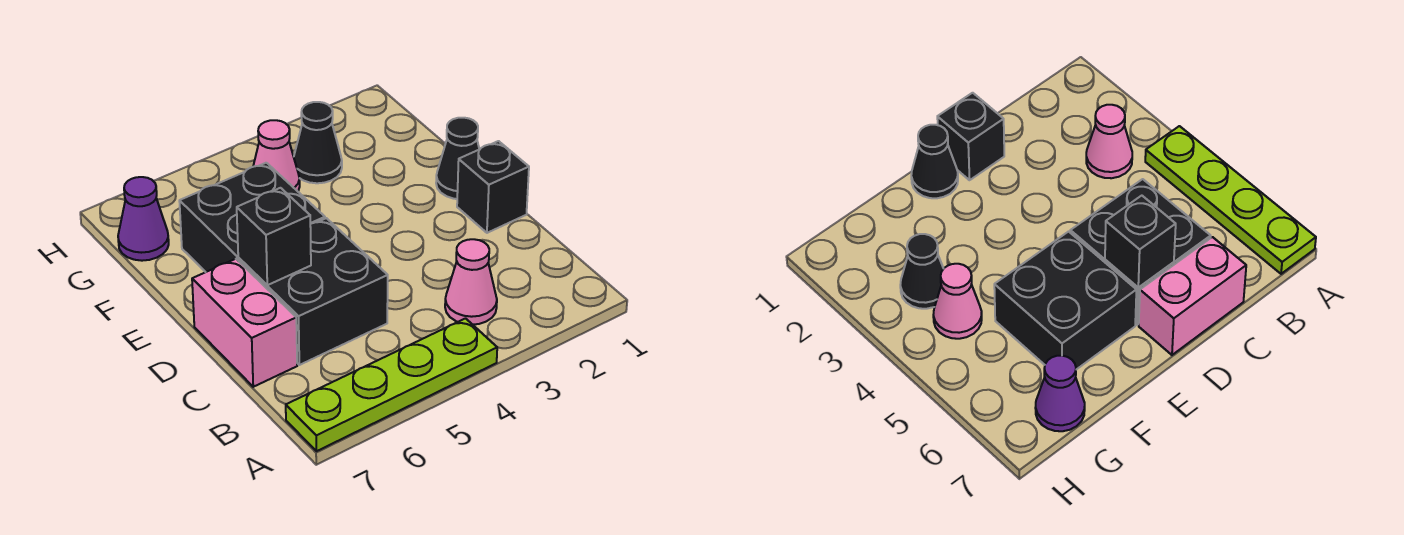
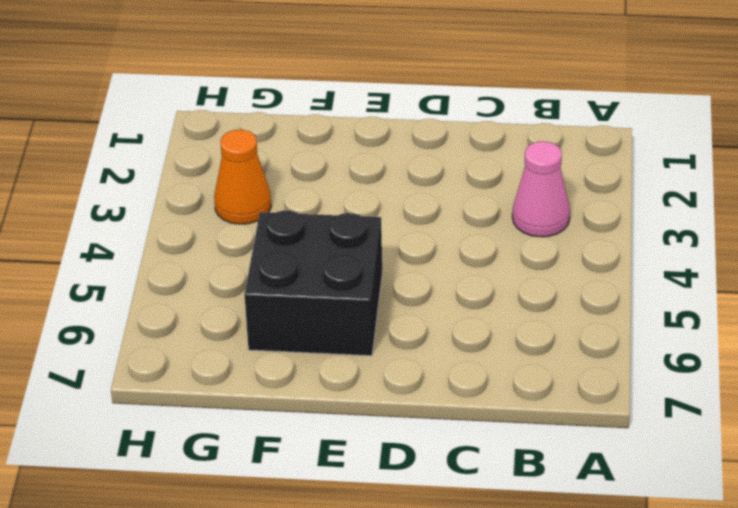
orange 1x1 cone [214,130,271,224] -> black 1x1 cone [294,102,342,183]
none -> lime 1x4 plate [286,318,497,451]
none -> black 2x2 brick [238,218,388,365]

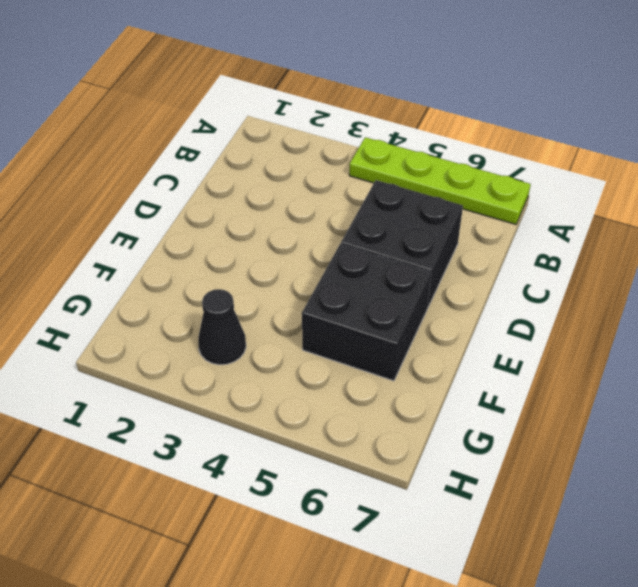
none -> pink 1x1 cone [445,239,497,325]
none -> pink 1x2 brick [192,259,297,387]

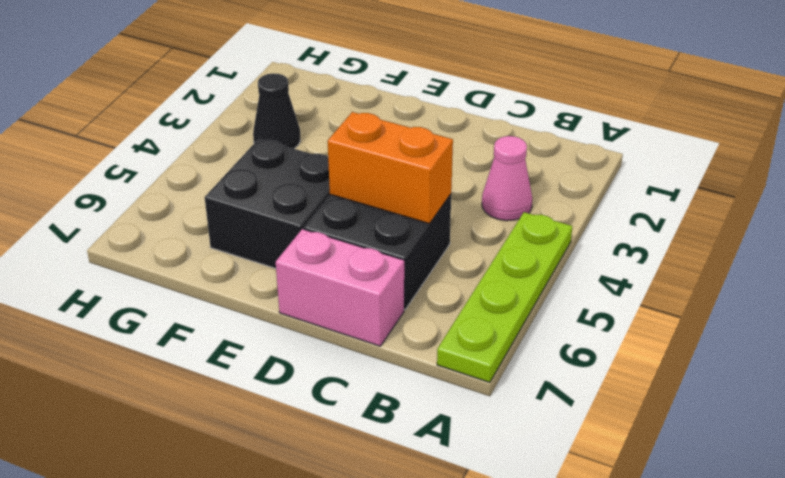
orange 1x2 brick [328,112,453,224] -> none
none -> black 1x1 brick [457,141,529,233]
none -> black 1x1 cone [436,118,479,199]

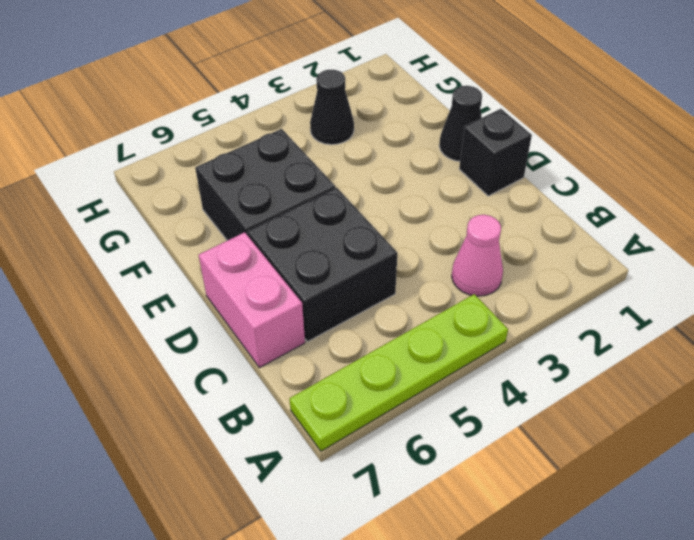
none -> pink 1x1 cone [253,120,300,191]
none -> purple 1x1 cone [118,177,169,261]

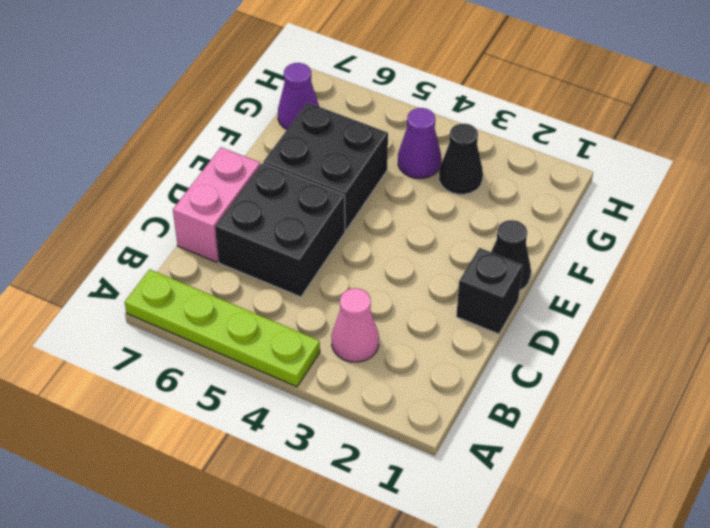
purple 1x1 cone [398,108,441,178] -> pink 1x1 cone [253,120,300,191]
none -> black 1x1 brick [237,188,311,285]

